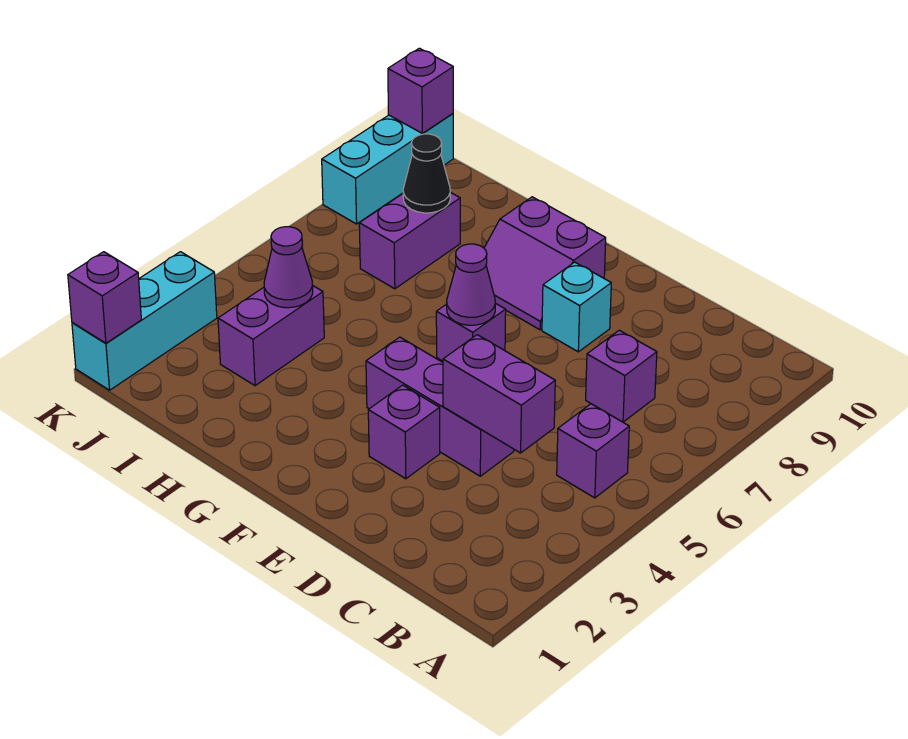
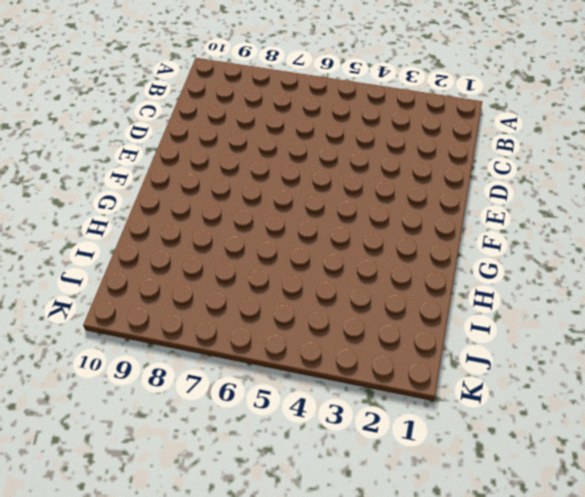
none -> purple 1x1 brick [557,404,629,498]
none -> purple 1x1 brick [586,330,657,422]
none -> purple 1x3 brick [366,337,514,476]

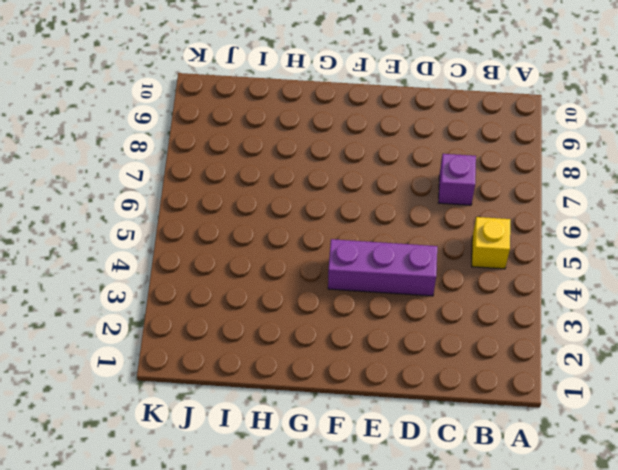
yellow 1x1 brick [472,217,510,269] -> purple 1x1 brick [557,404,629,498]
none -> purple 1x1 brick [368,385,440,479]
none -> cyan 1x1 brick [542,262,611,352]
none -> purple 1x1 brick [436,303,506,361]

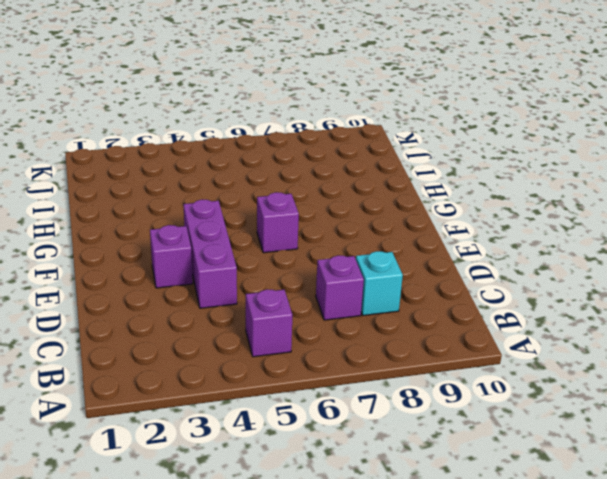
cyan 1x1 brick [356,251,403,315] -> cyan 1x1 brick moved to [542,262,611,352]
none -> purple 2x2 slope [484,197,606,330]
none -> purple 1x2 brick [218,285,324,386]
none -> purple 1x2 brick [359,192,460,289]

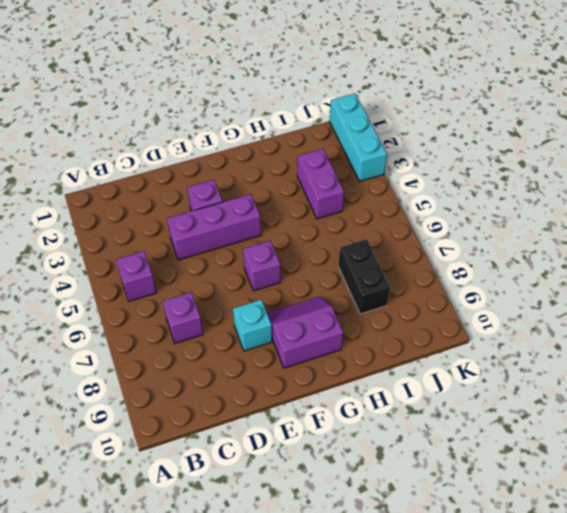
black 1x2 brick [338,239,390,314] -> purple 1x2 brick [359,192,460,289]
none -> cyan 1x3 brick [322,114,453,224]
none -> purple 1x2 brick [443,335,555,453]
none -> purple 1x1 cone [447,244,495,325]

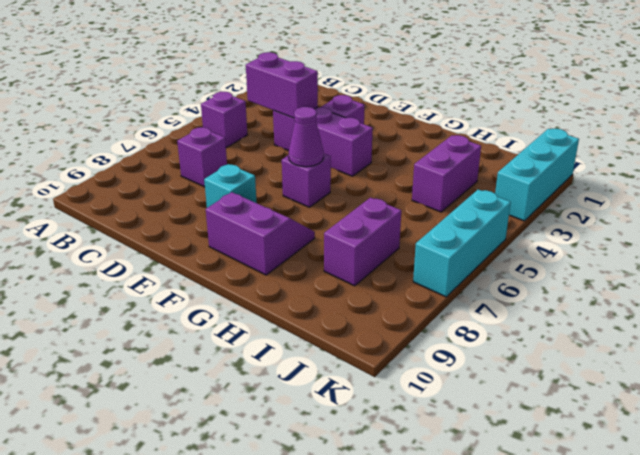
cyan 1x3 brick [413,190,511,297] -> cyan 1x3 brick moved to [322,114,453,224]
none -> purple 1x1 cone [264,227,313,308]
none -> black 1x1 cone [403,134,450,213]
none -> purple 1x1 brick [68,252,141,343]

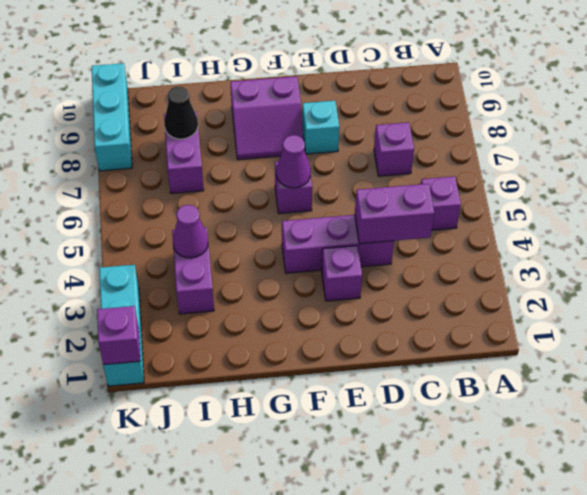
none -> purple 1x1 brick [388,48,453,133]

